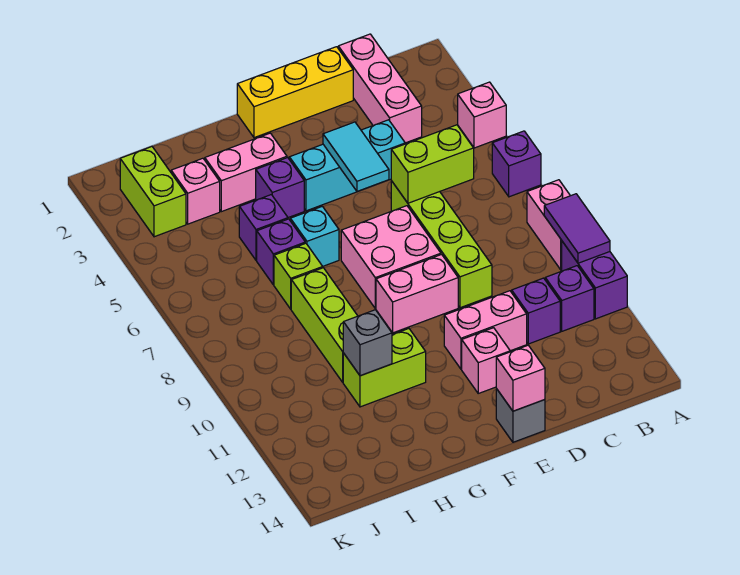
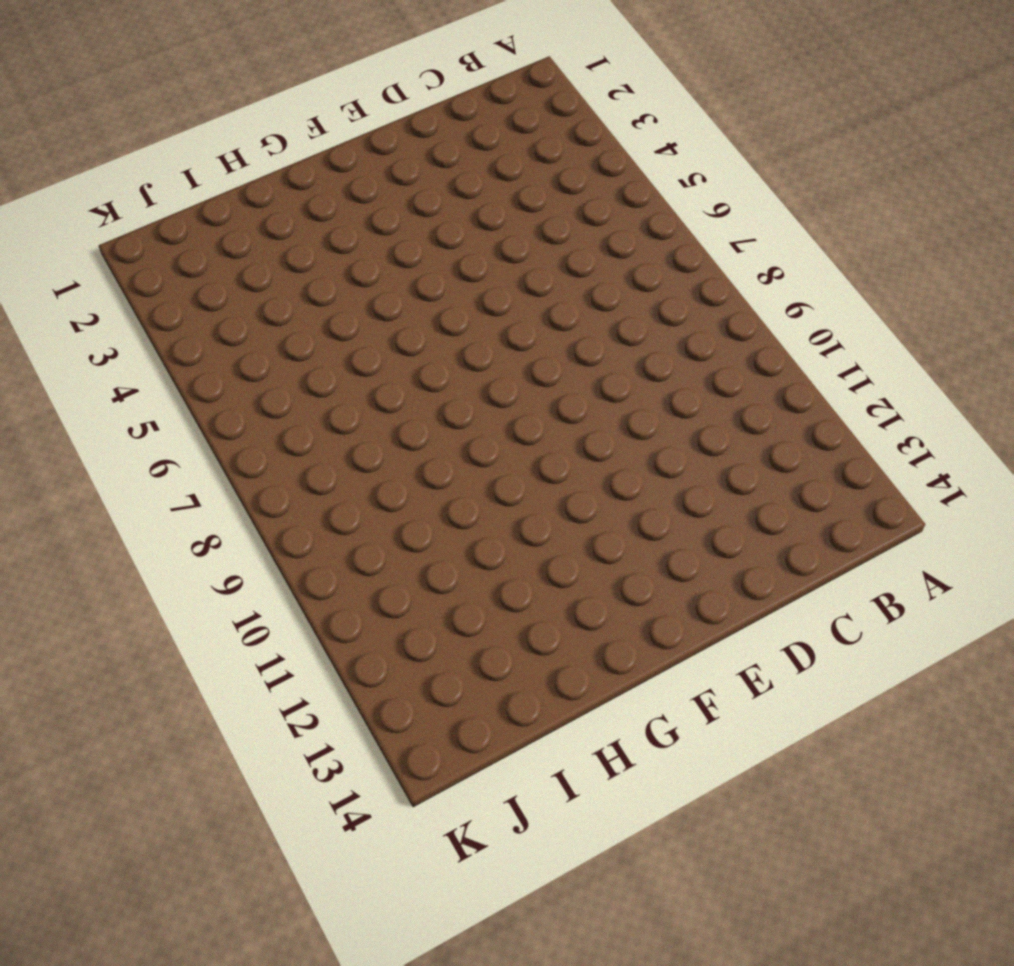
none -> pink 1x1 brick [458,82,506,148]
none -> purple 1x1 brick [492,131,541,197]
none -> pink 1x2 brick [527,180,570,270]
none -> purple 1x2 brick [562,241,627,319]

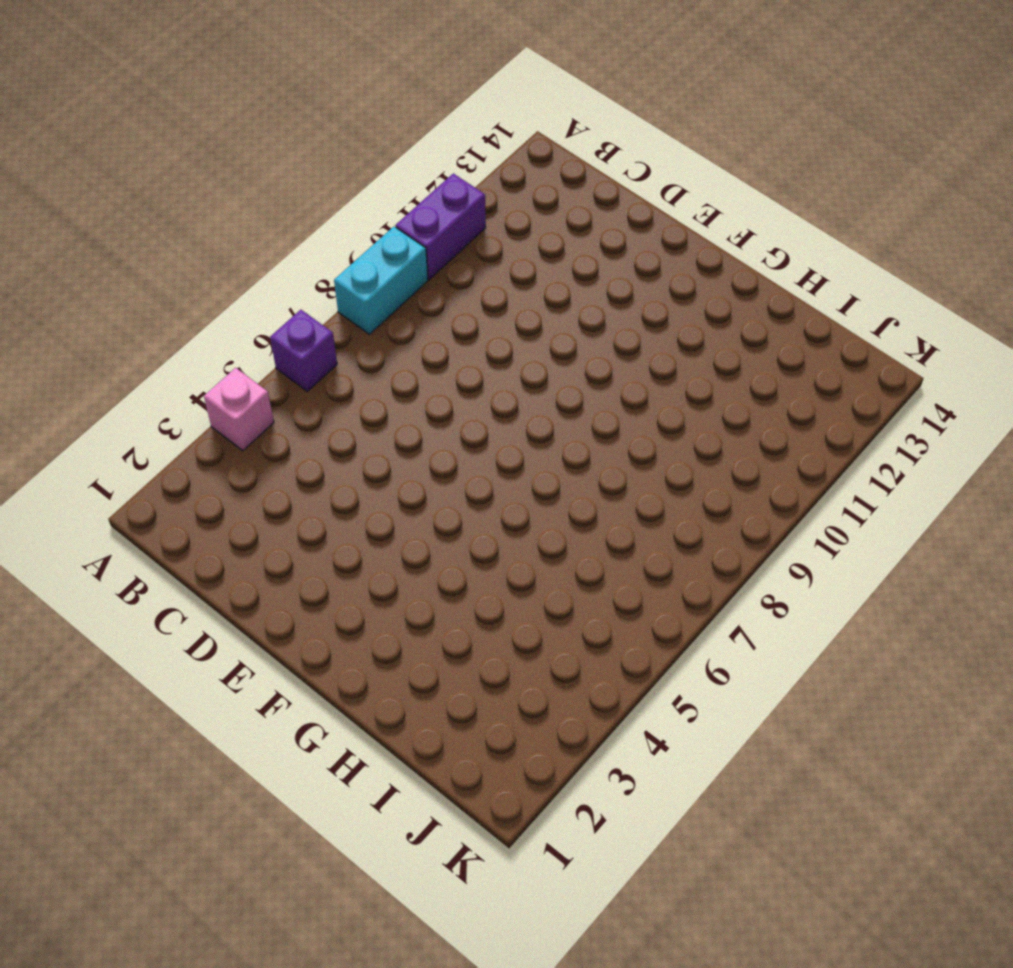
cyan 1x2 brick [334,227,428,334] -> pink 1x2 brick [527,180,570,270]
none -> purple 1x1 brick [545,266,594,331]
none -> pink 1x3 brick [338,34,422,143]
none -> purple 1x1 brick [512,278,560,344]
none -> yellow 1x3 brick [237,47,353,138]

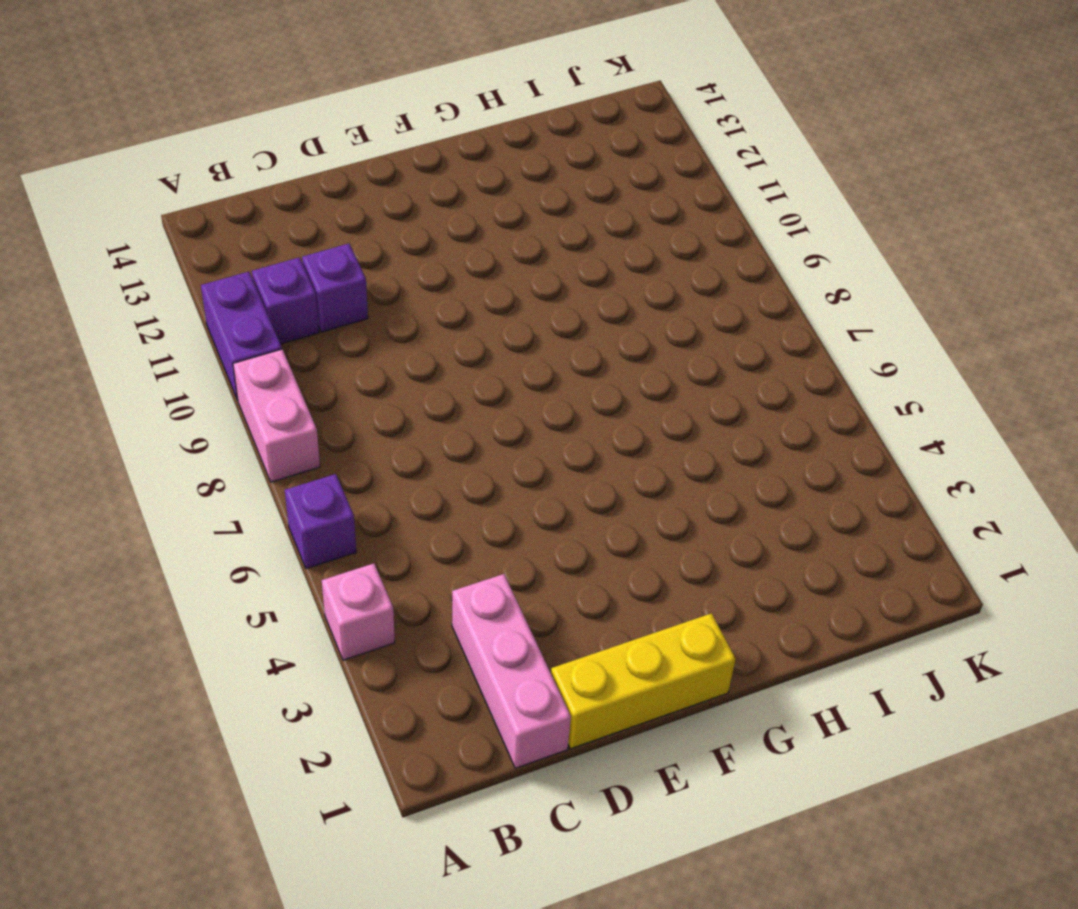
none -> cyan 1x3 brick [289,120,405,211]
none -> lime 1x4 brick [391,181,492,308]
none -> pink 1x2 brick [444,291,527,369]
none -> pink 2x2 brick [341,206,441,308]

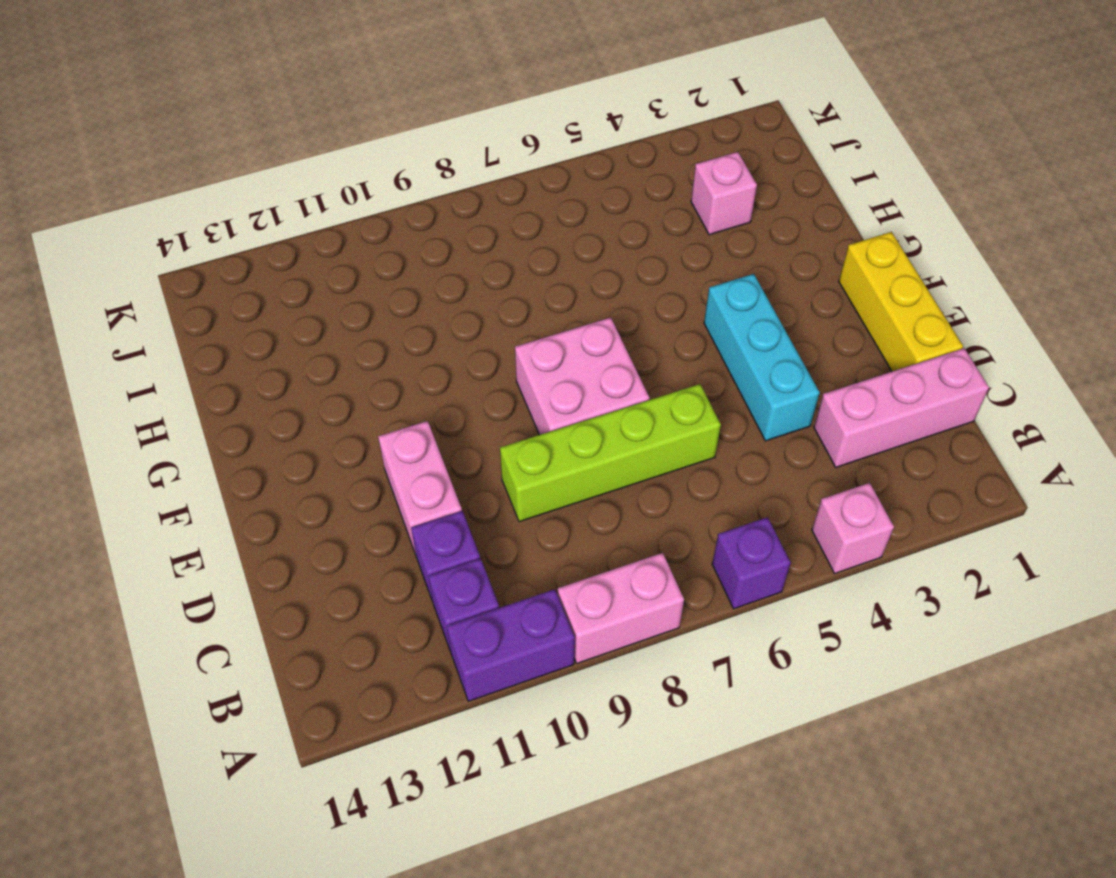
none -> pink 1x2 brick [376,254,458,333]
none -> pink 1x1 brick [462,328,510,393]
none -> grey 1x1 brick [496,389,545,442]
none -> pink 1x2 brick [205,133,287,212]

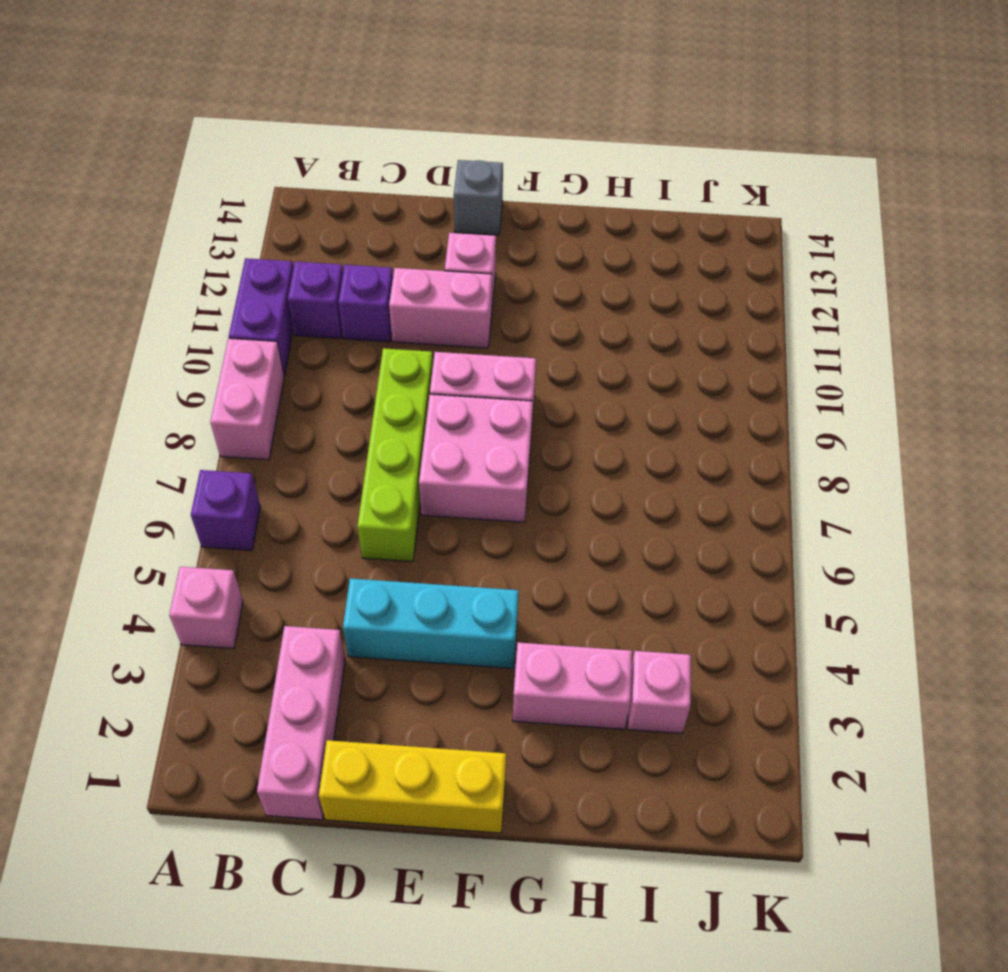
none -> purple 1x1 brick [256,158,304,218]
none -> cyan 1x1 brick [290,206,339,266]
none -> lime 1x2 brick [343,329,426,407]
none -> purple 1x1 brick [239,195,288,260]

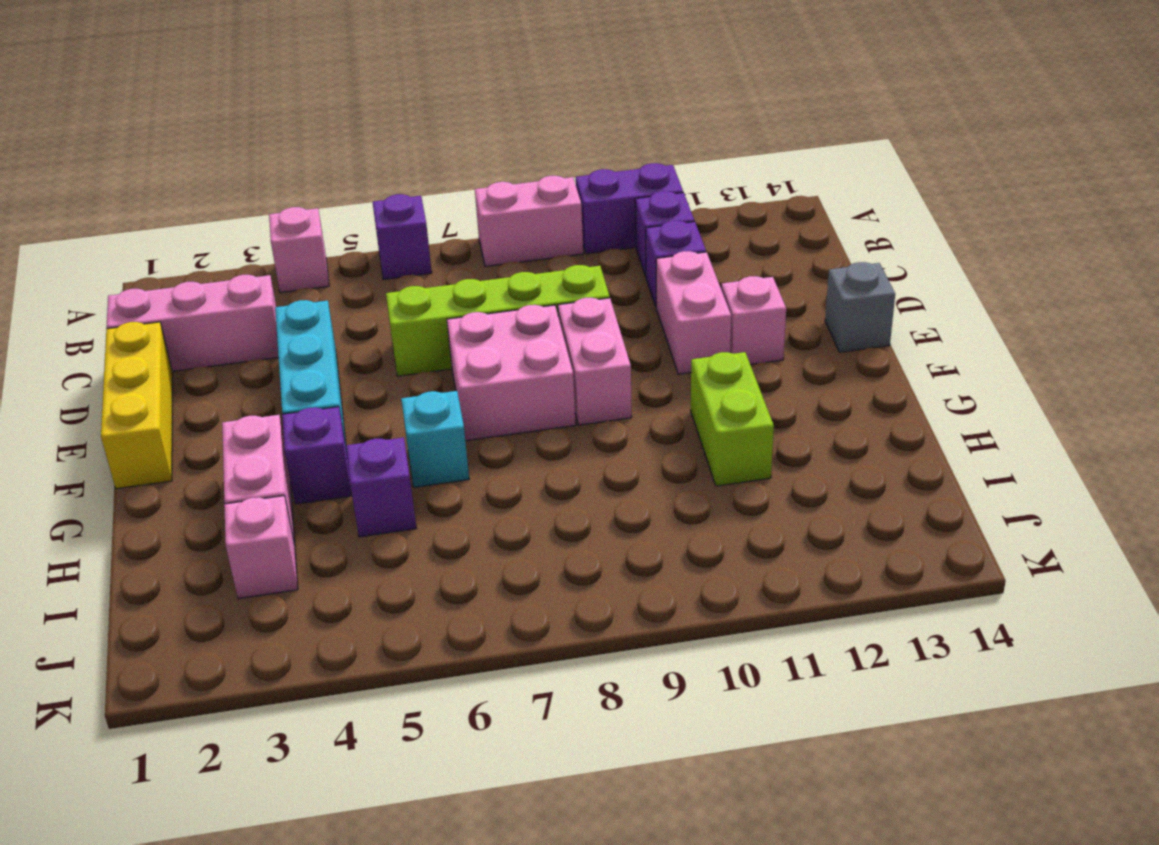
none -> purple 1x1 brick [257,219,305,285]
none -> lime 1x1 brick [274,243,323,309]
none -> lime 1x3 brick [291,268,357,382]
none -> lime 1x2 brick [120,147,186,237]

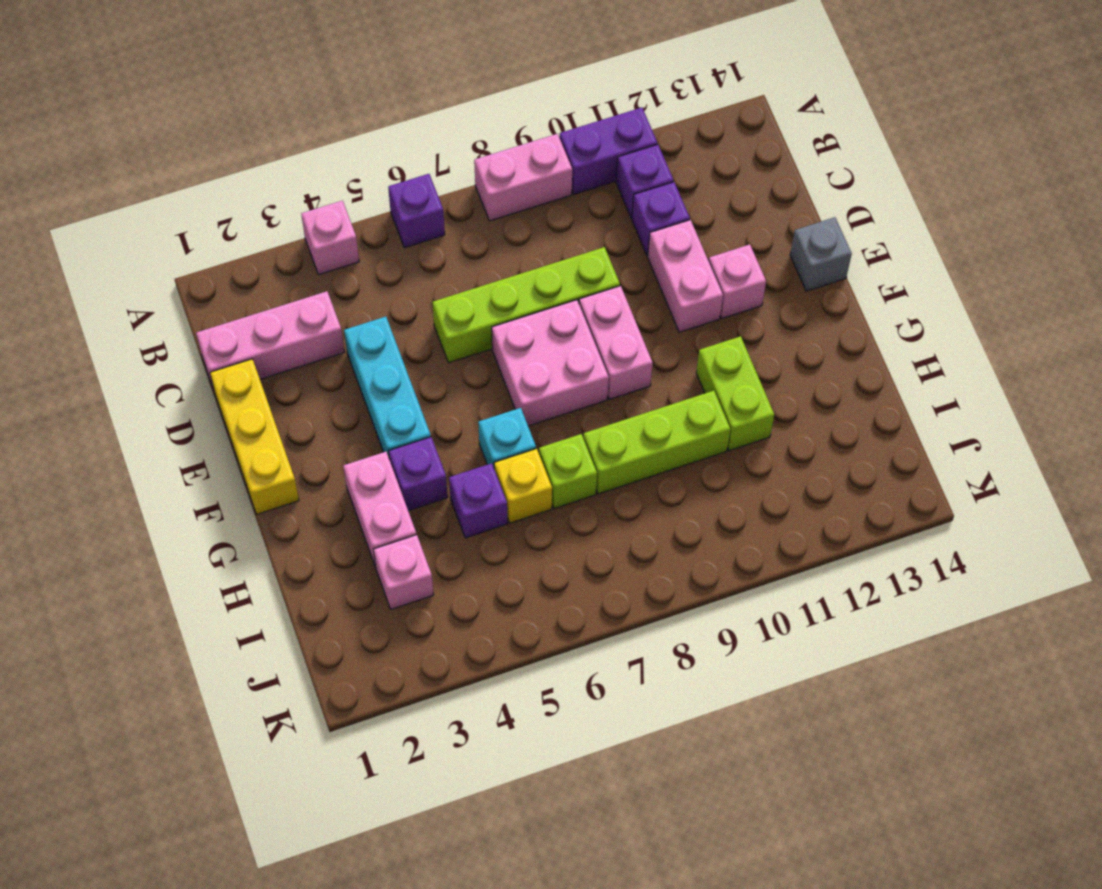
yellow 1x1 brick [494,449,552,523] -> purple 1x1 brick [257,219,305,285]
none -> lime 1x2 brick [120,147,186,237]
none -> purple 1x2 tile [544,194,610,263]
none -> lime 1x2 brick [391,125,474,203]
none -> cyan 1x2 tile [323,122,389,192]

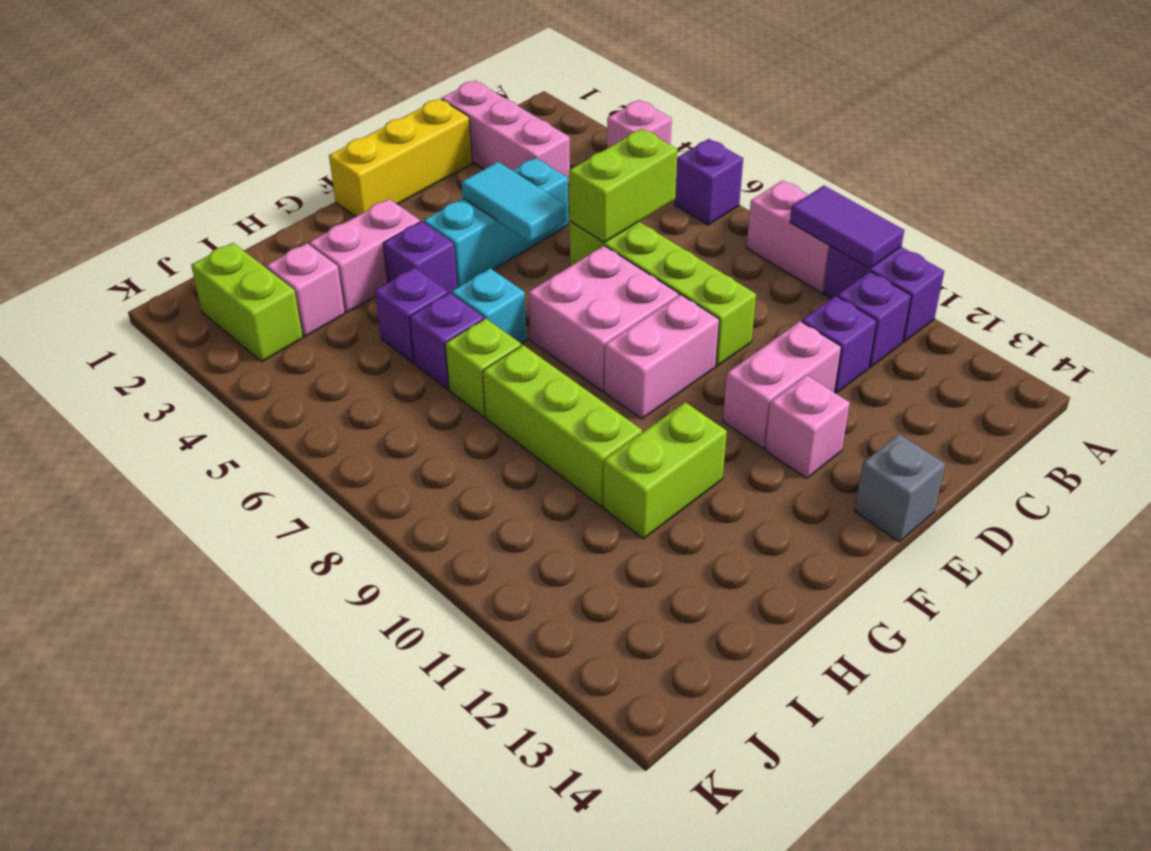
none -> pink 1x1 brick [496,345,545,411]
none -> grey 1x1 brick [343,310,392,376]

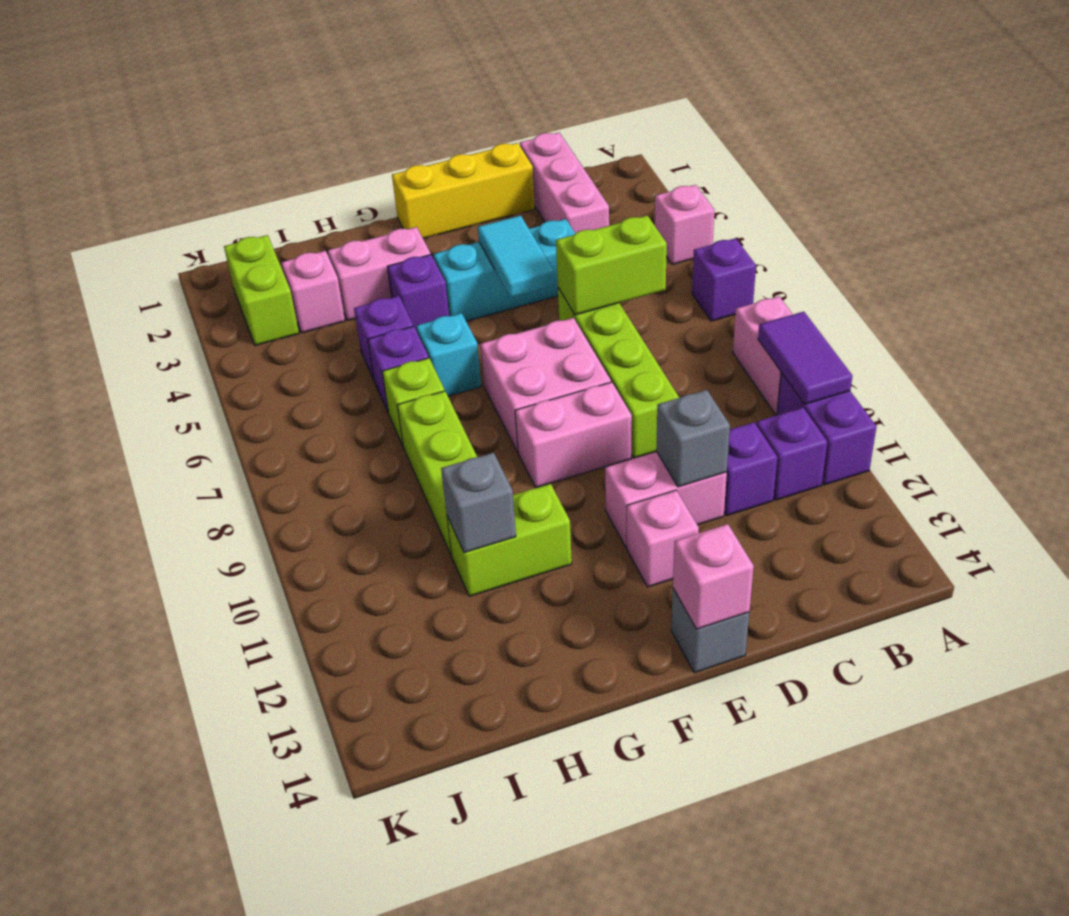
grey 1x1 brick [656,390,730,487] -> none

